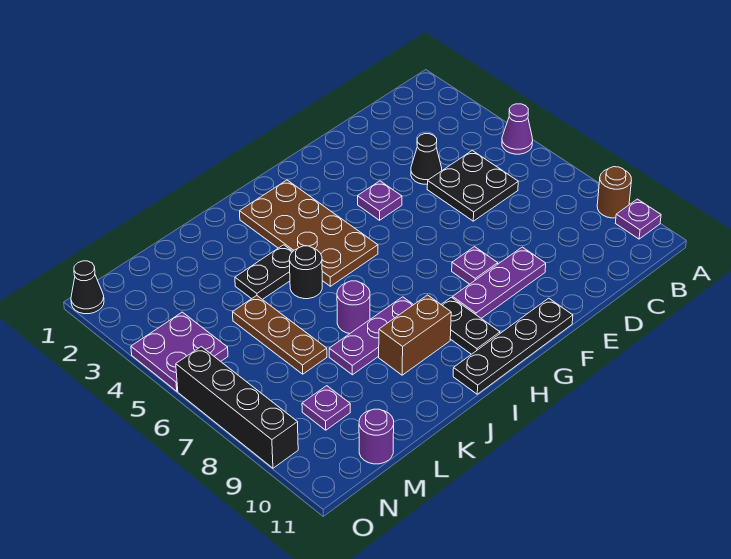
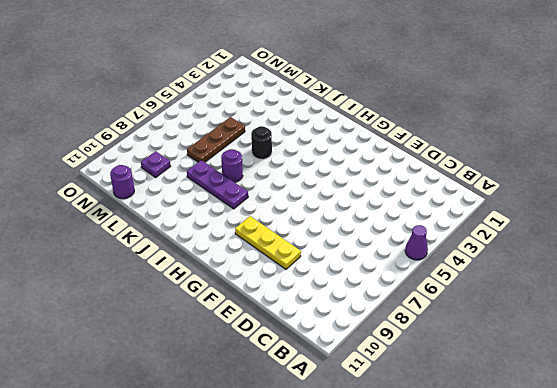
yellow 1x3 plate [235,216,301,269] -> purple 1x3 plate [452,247,546,318]
none -> brown 1x1 round brick [597,167,631,218]
none -> purple 1x1 plate [616,199,661,239]
none -> black 2x2 plate [427,151,518,221]

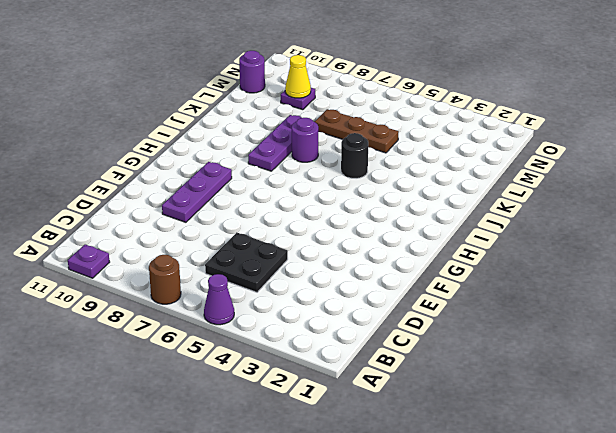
brown 1x1 round brick [149,255,181,304] -> brown 1x1 round brick moved to [597,167,631,218]
yellow 1x1 cone [285,55,311,98] -> none
none -> black 1x1 cone [411,134,442,184]
none -> purple 1x1 plate [358,181,402,220]
none -> purple 1x1 plate [452,247,498,284]

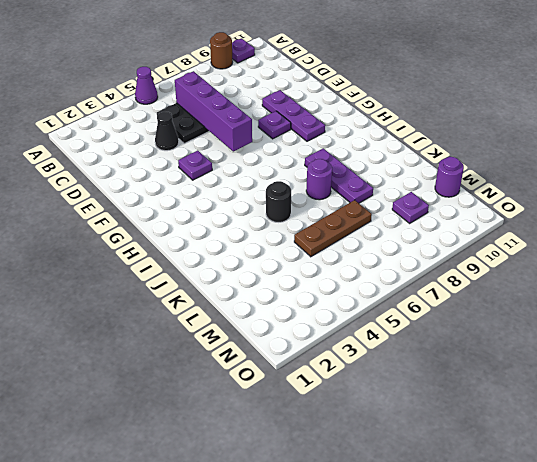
purple 1x4 brick [175,71,252,151] -> none
none -> black 1x4 plate [453,298,573,394]
none -> brown 2x4 plate [240,180,378,286]
none -> black 1x2 plate [441,297,500,354]

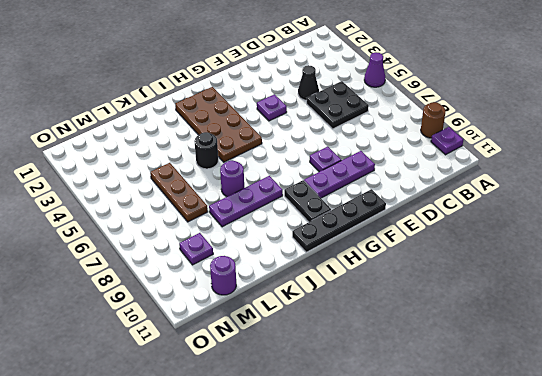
none -> brown 1x2 brick [379,295,451,375]
none -> black 1x2 plate [235,245,293,300]
none -> purple 2x2 plate [131,312,228,391]

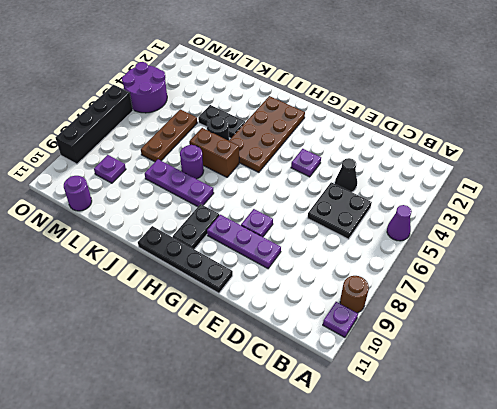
brown 1x2 brick [189,128,239,177] -> brown 1x2 brick moved to [379,295,451,375]
purple 2x2 round brick [122,62,167,113] -> purple 2x2 plate [131,312,228,391]
none -> black 1x1 cone [71,261,104,314]

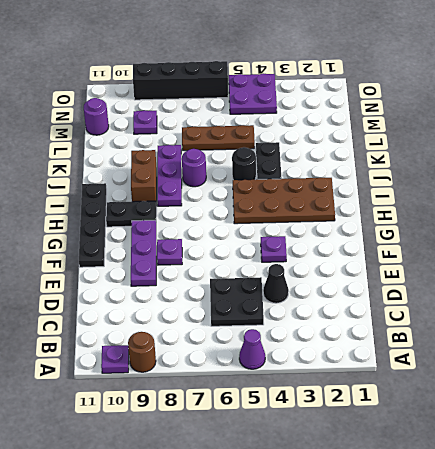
none -> black 1x1 cone [71,261,104,314]

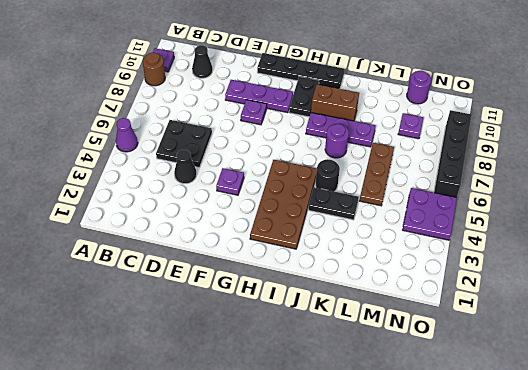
black 1x1 cone [192,45,213,78] -> black 1x1 cone moved to [71,261,104,314]

